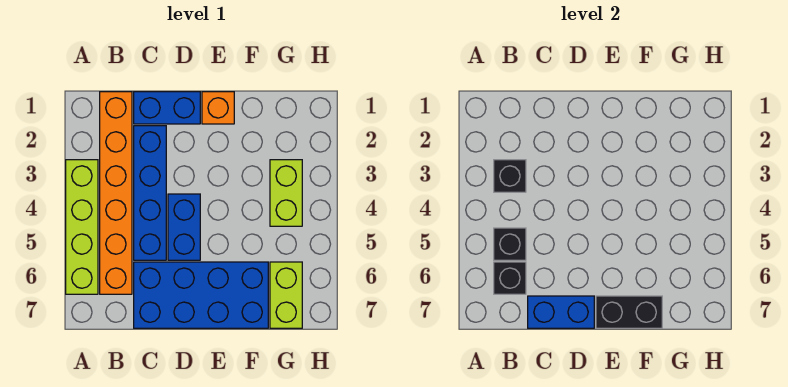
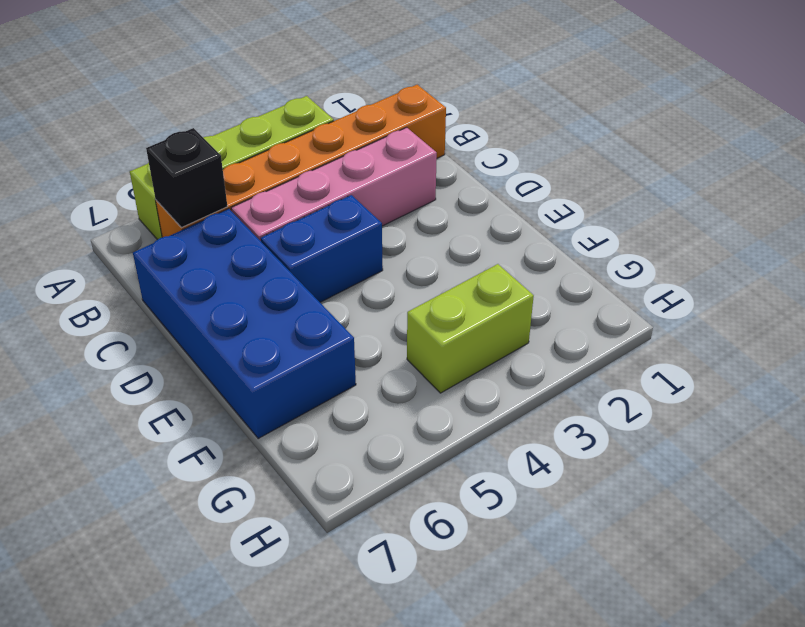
pink 1x4 brick [231,128,437,241] -> blue 1x4 brick [134,126,166,260]
none -> blue 1x2 brick [134,92,200,124]
none -> orange 1x1 brick [202,92,234,124]
none -> lime 1x2 brick [270,262,302,328]

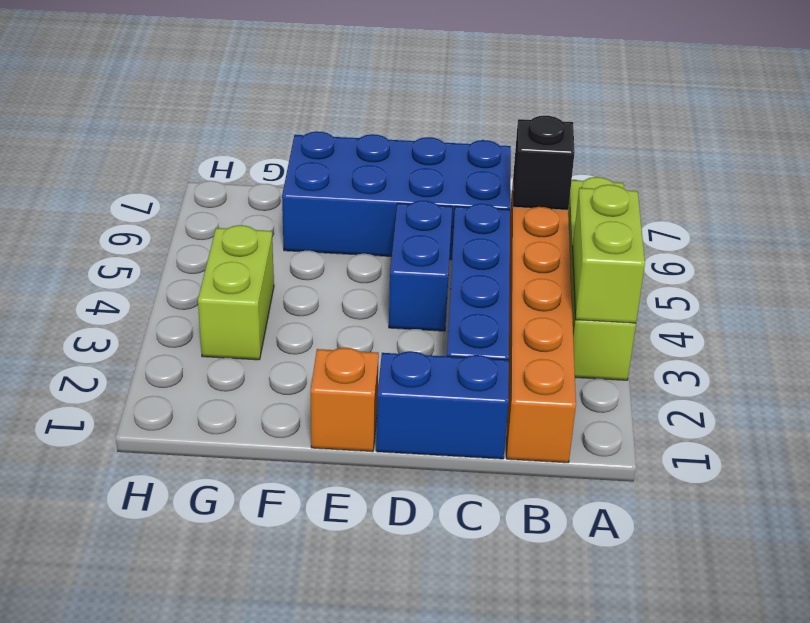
lime 1x2 brick [573,185,645,323] -> lime 1x2 brick moved to [270,262,302,328]
none -> black 1x1 brick [494,160,526,192]
none -> black 1x1 brick [494,228,526,260]
none -> blue 1x2 brick [528,296,594,328]

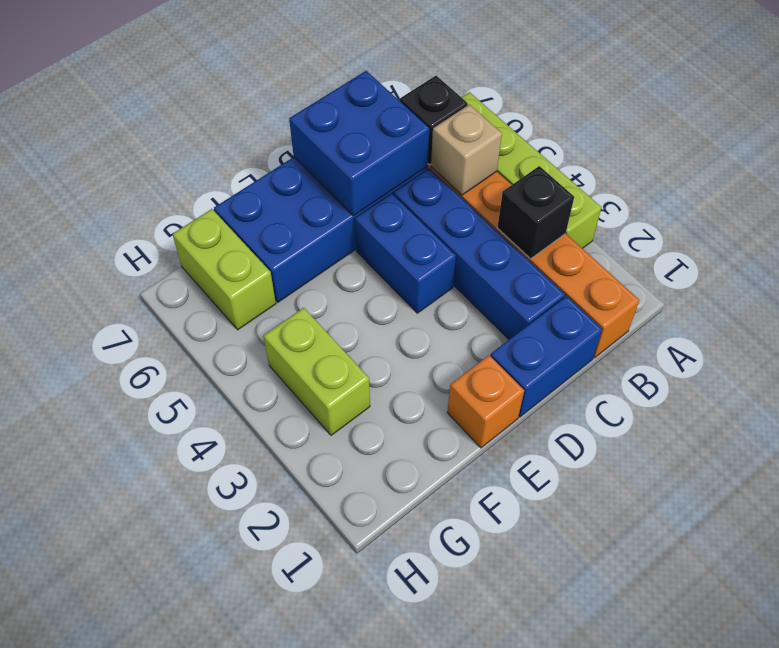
tan 1x1 brick [431,105,502,195] -> black 1x1 brick [494,228,526,260]
blue 2x2 brick [289,71,429,216] -> blue 1x2 brick [528,296,594,328]
none -> black 1x2 brick [596,296,662,328]

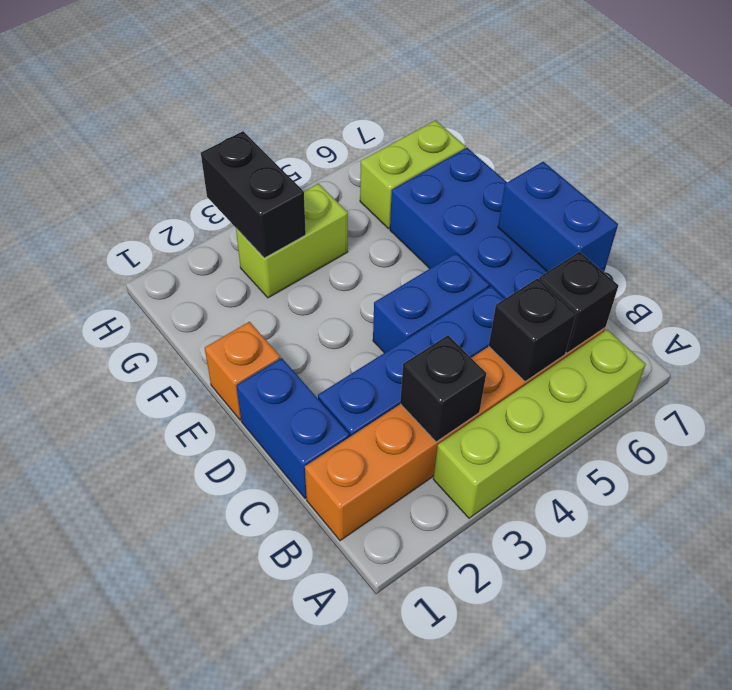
black 1x2 brick [201,131,306,258] -> black 1x2 brick moved to [596,296,662,328]

